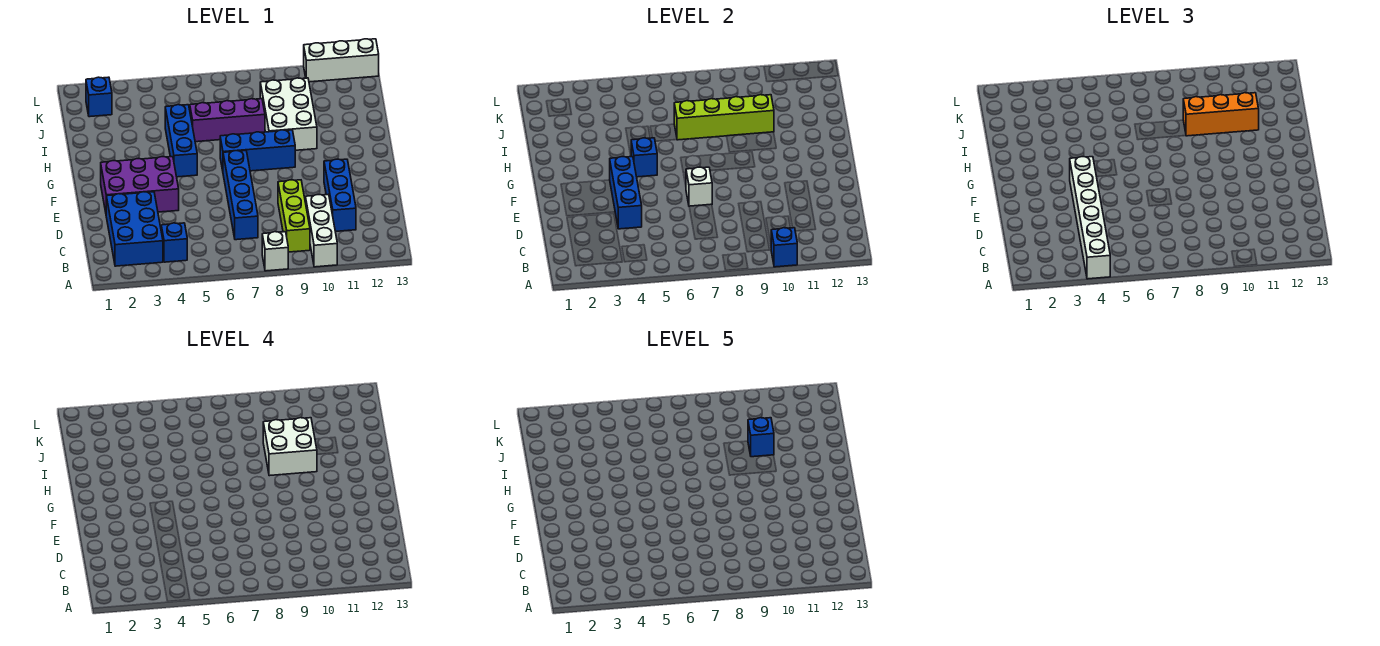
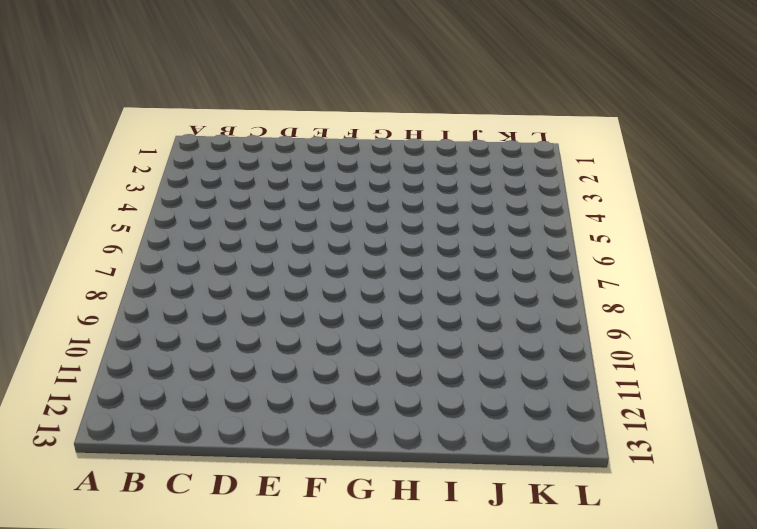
none -> white 1x1 brick [262,232,288,271]
none -> white 1x3 brick [305,194,337,267]
none -> blue 2x3 brick [106,192,163,266]

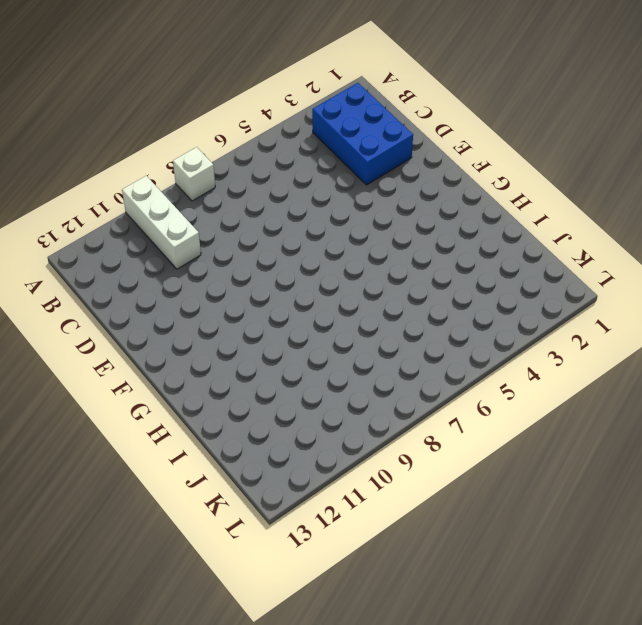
none -> blue 1x1 brick [161,223,187,262]
none -> lime 1x3 brick [278,180,310,252]
none -> blue 1x4 brick [223,151,258,240]

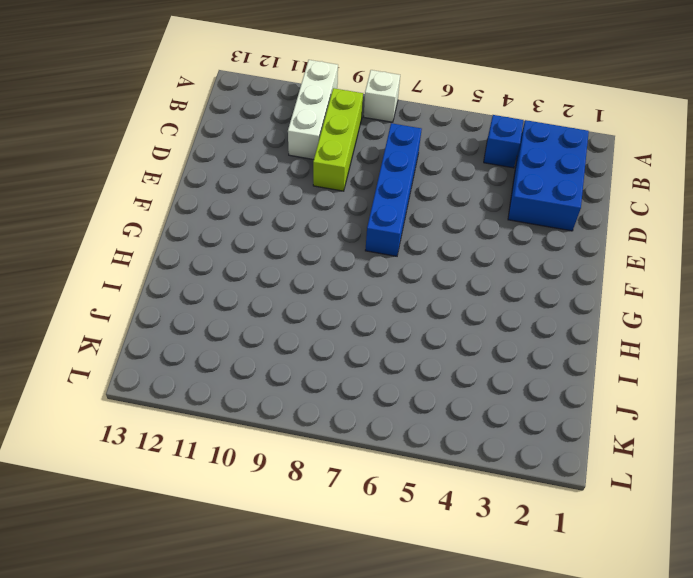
none -> blue 1x3 brick [324,159,356,232]
none -> purple 2x3 brick [101,157,179,212]
none -> blue 1x3 brick [165,105,197,177]

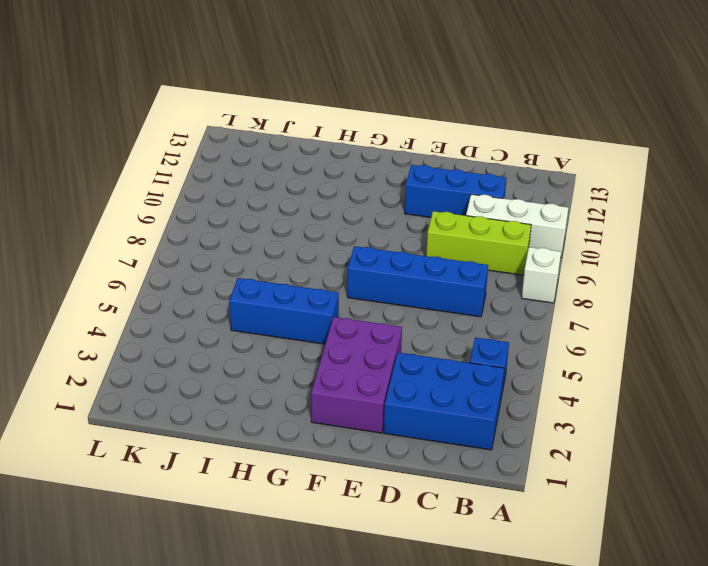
none -> blue 1x3 brick [220,130,295,171]
none -> white 2x3 brick [260,78,317,150]
none -> purple 1x3 brick [190,99,265,142]

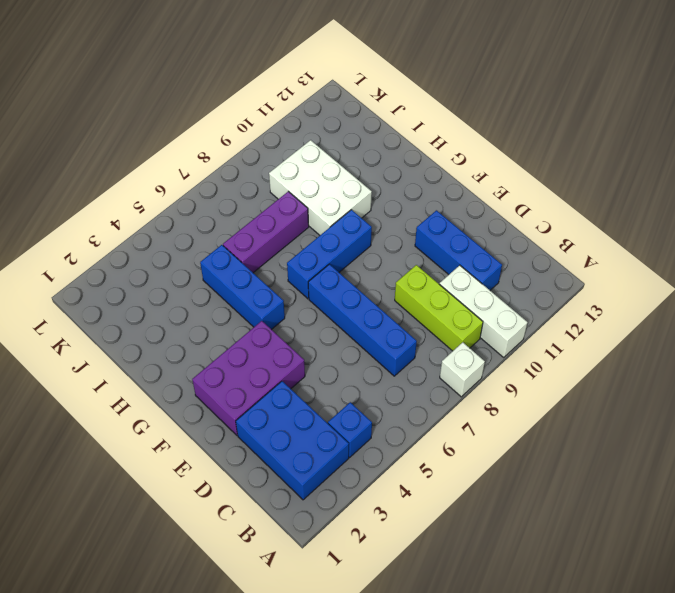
none -> blue 1x1 brick [86,77,112,117]
none -> white 1x3 brick [304,39,379,82]
none -> blue 1x1 brick [771,228,797,267]

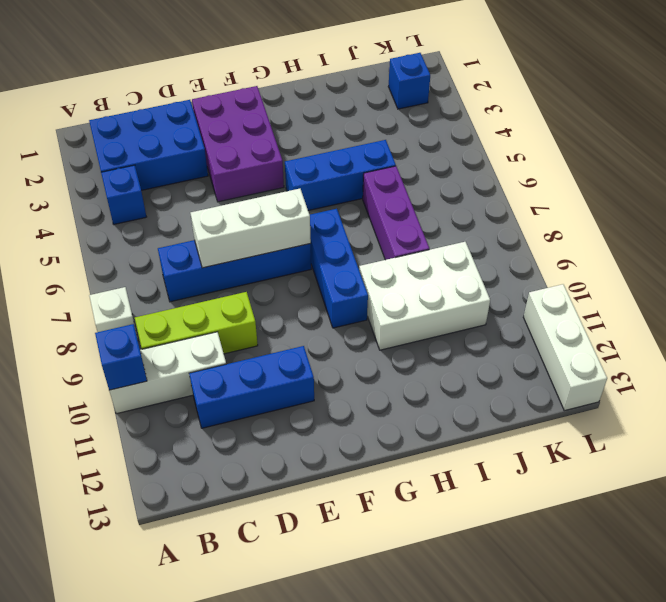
white 1x3 brick [191,189,311,268] -> white 1x1 brick [686,167,712,206]
none -> blue 1x3 brick [610,157,642,229]
none -> blue 1x1 brick [631,138,657,177]
none -> lime 1x4 brick [674,95,774,140]

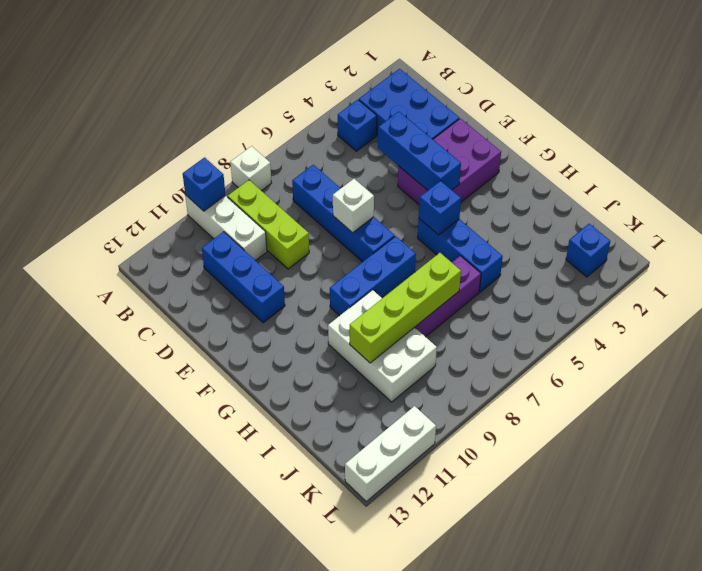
none -> white 1x6 brick [1070,157,1110,279]
none -> orange 1x3 brick [1183,93,1259,136]
none -> white 2x2 brick [263,418,317,476]

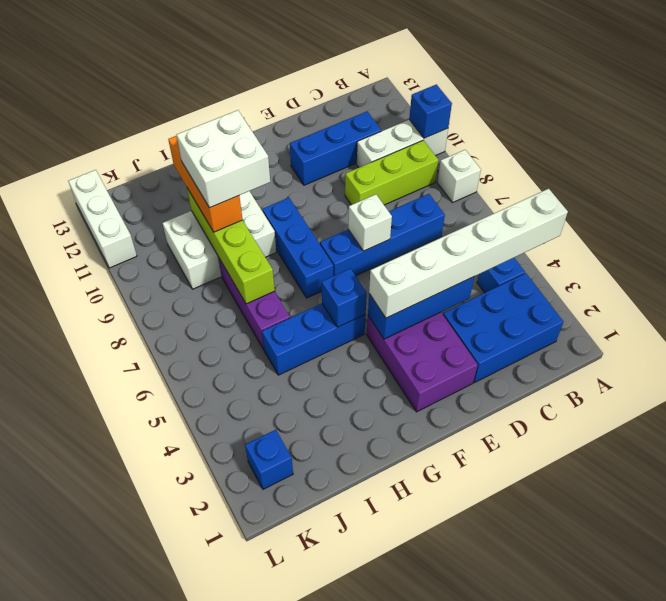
none -> blue 1x1 brick [748,418,774,457]

